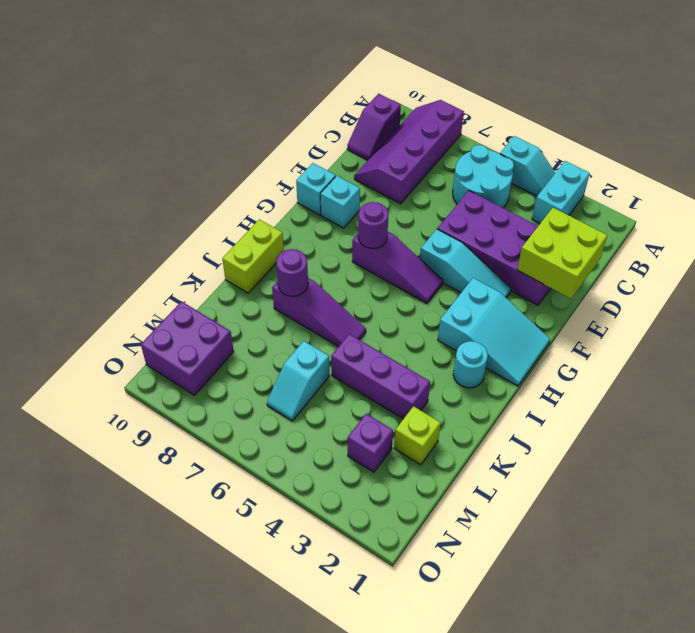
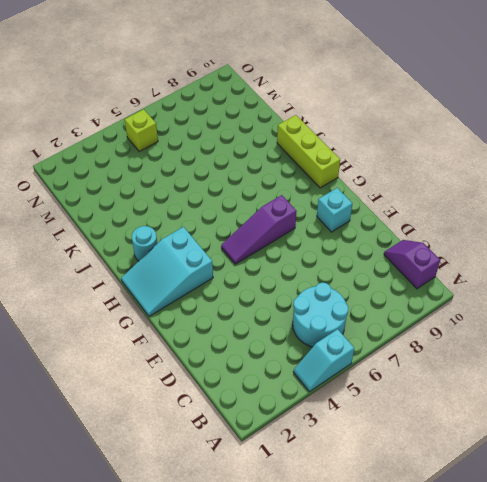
lime 1x3 brick [277,115,340,188] -> lime 1x2 brick [222,219,284,293]
lime 1x1 brick [125,109,158,151] -> lime 1x1 brick moved to [394,406,441,465]
none -> cyan 1x2 brick [532,161,590,223]
none -> purple 2x4 slope [354,100,464,204]
none -> purple 2x4 brick [438,191,551,305]

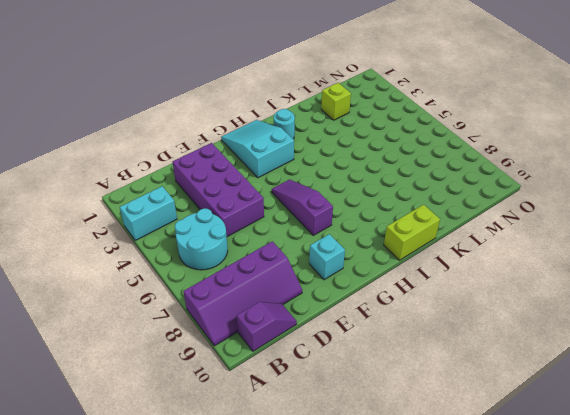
none -> cyan 1x2 slope [500,136,555,196]
none -> cyan 1x3 slope [420,229,511,298]
none -> cyan 1x1 brick [296,163,336,215]

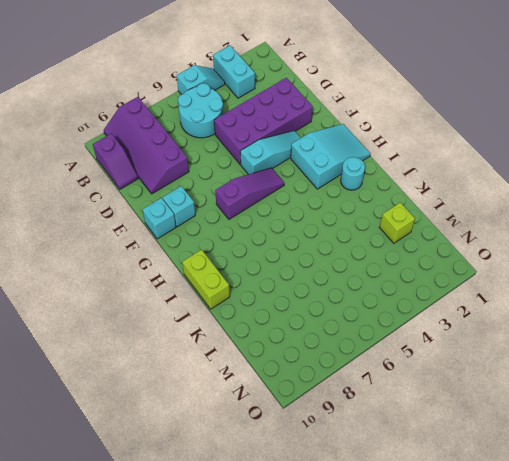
none -> purple 1x3 slope [272,278,366,347]
none -> purple 1x3 brick [331,334,430,419]
none -> cyan 1x2 slope [267,341,330,421]

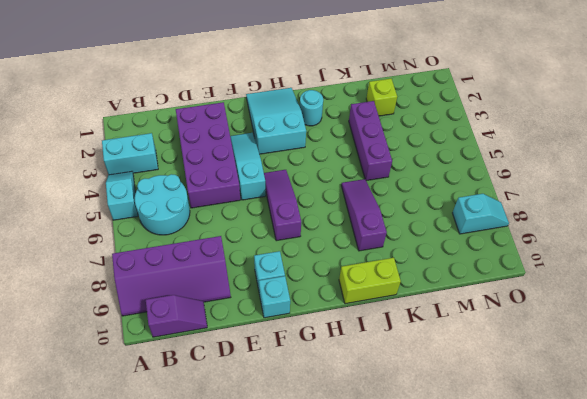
cyan 1x2 slope [453,194,509,234] -> cyan 1x2 slope moved to [267,341,330,421]
none -> purple 1x1 brick [348,414,393,472]
none -> purple 2x2 brick [141,301,234,395]
none -> lime 2x2 brick [517,208,607,299]

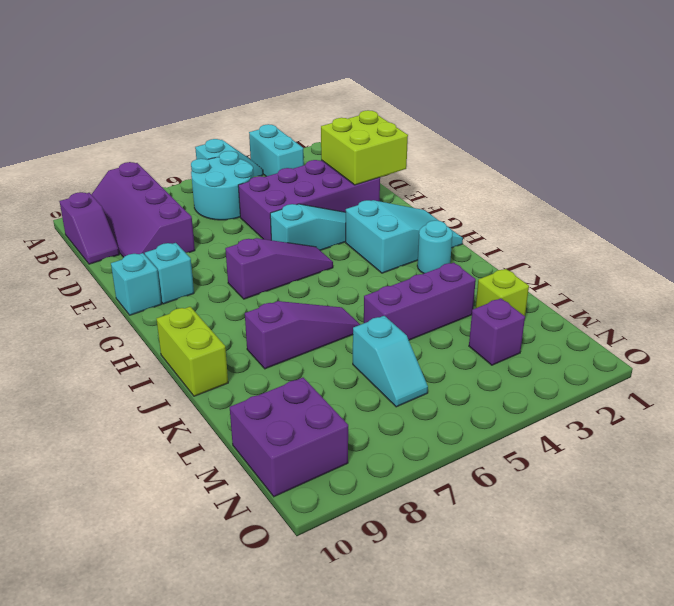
none -> purple 1x1 round brick [358,202,388,248]
none -> purple 1x1 round brick [276,249,308,296]

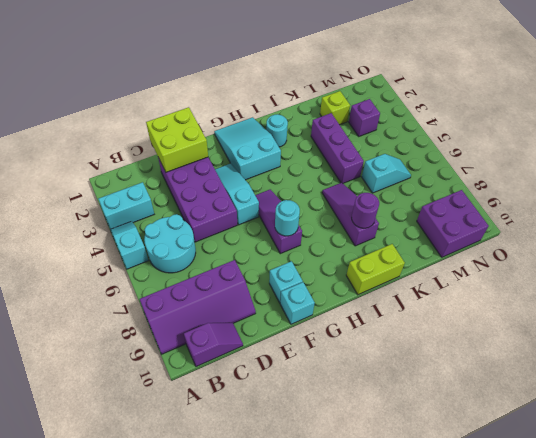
cyan 1x1 round brick [275,200,300,236] -> purple 1x1 round brick [358,202,388,248]

